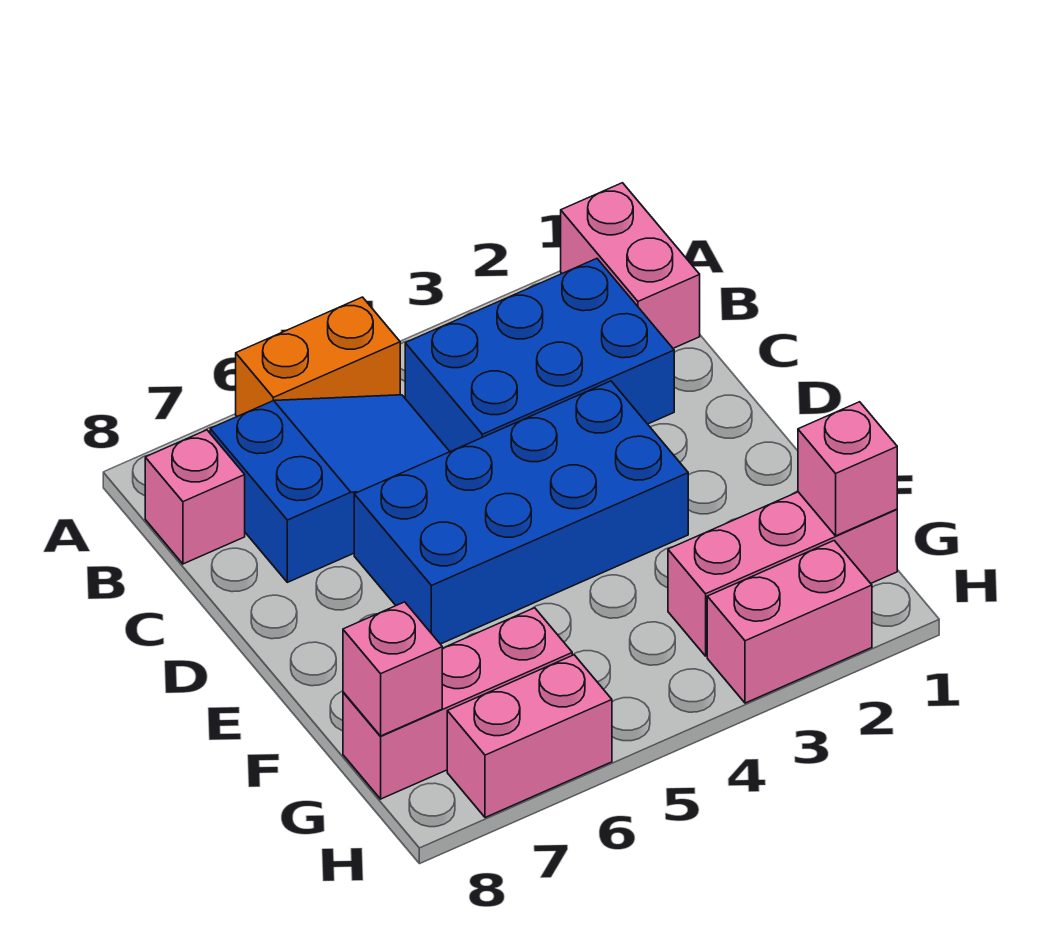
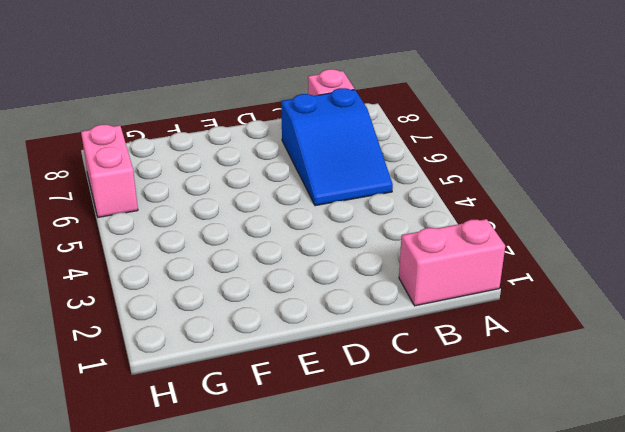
none -> orange 1x2 brick [236,297,400,416]
none -> blue 2x3 brick [405,259,674,452]
none -> blue 2x4 brick [354,381,688,644]

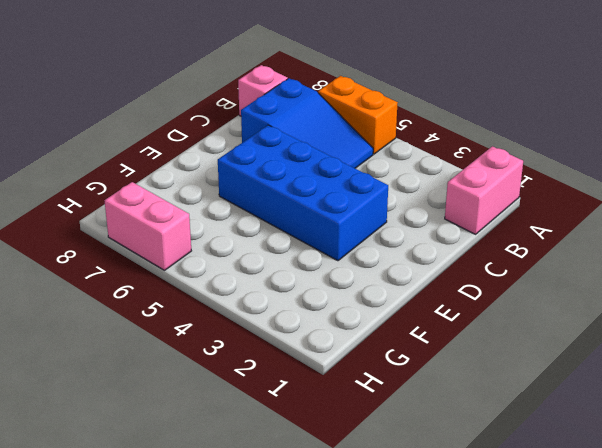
none -> blue 2x3 brick [405,259,674,452]
none -> pink 1x3 brick [668,492,897,656]
none -> pink 1x3 brick [343,608,572,799]

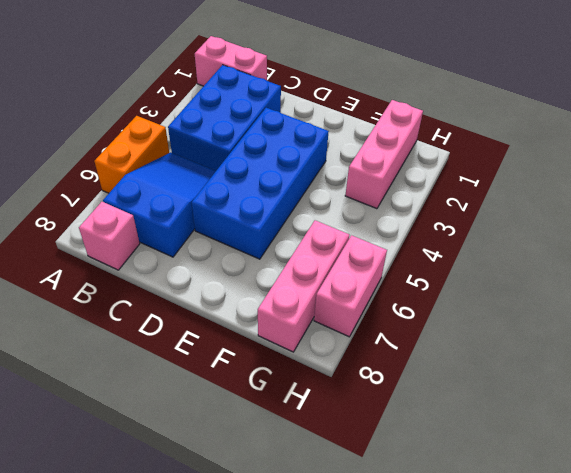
none -> pink 1x2 brick [707,541,872,703]
none -> pink 1x1 brick [798,402,897,536]
none -> pink 1x1 brick [343,602,442,736]

